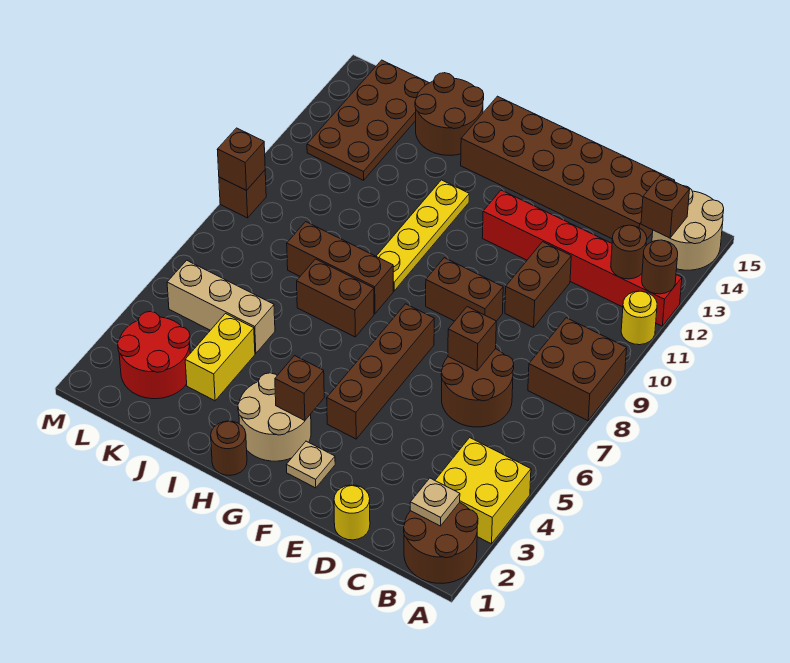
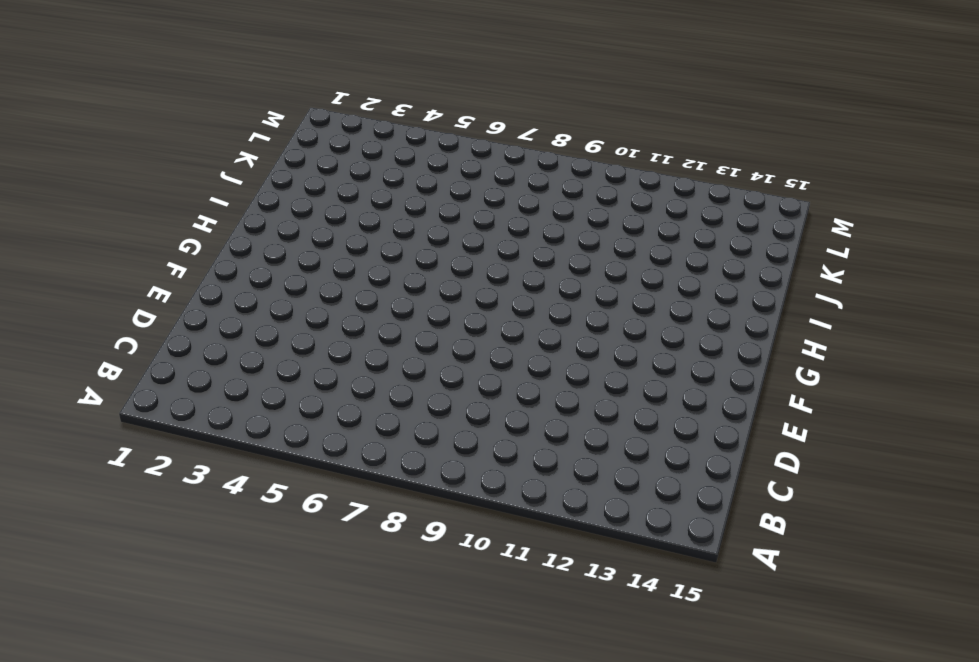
none -> brown 2x2 round brick [404,503,478,583]
none -> yellow 2x2 brick [435,438,531,544]
none -> brown 2x2 brick [528,318,627,421]
none -> yellow 1x1 round brick [621,291,657,345]

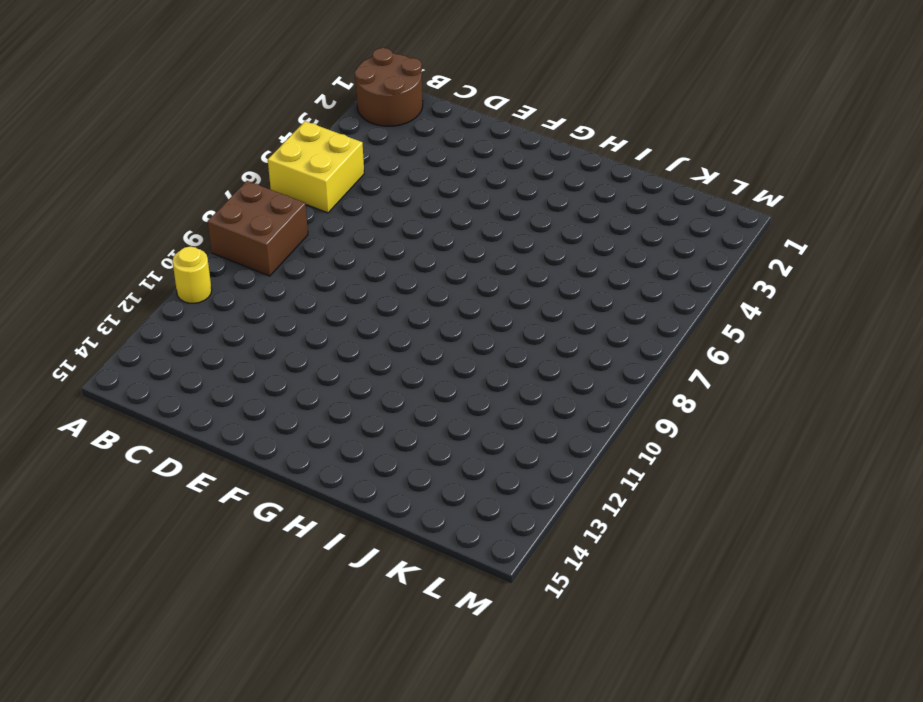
yellow 2x2 brick [268,121,364,213] -> yellow 2x2 brick moved to [435,438,531,544]
none -> red 1x6 brick [482,190,682,326]
none -> tan 2x2 round brick [652,186,724,270]
none -> brown 2x2 round brick [441,349,514,427]
none -> brown 2x6 brick [461,96,675,239]

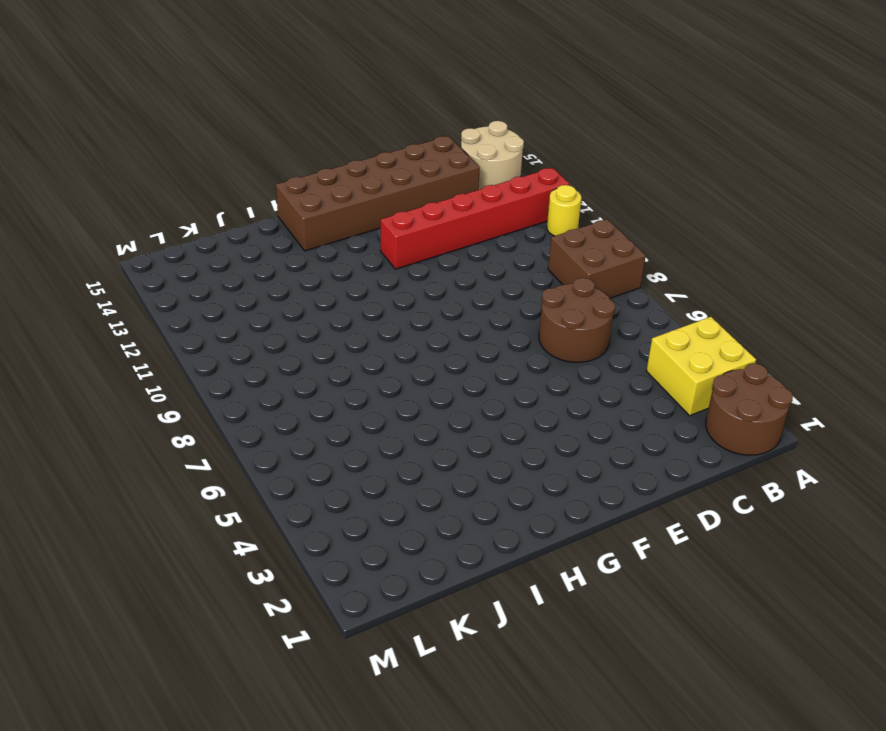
none -> yellow 1x1 round brick [334,485,370,540]
none -> brown 1x2 brick [505,242,571,327]
none -> brown 1x2 brick [426,258,503,321]
none -> tan 1x1 plate [286,441,335,488]

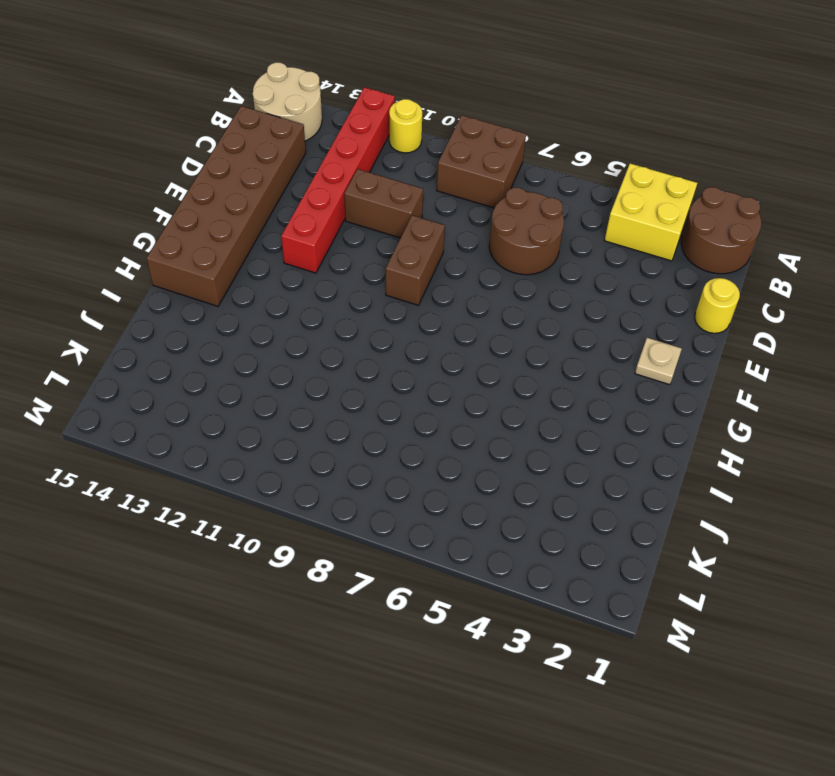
none -> brown 1x4 brick [327,304,434,439]
none -> tan 2x2 round brick [238,373,311,461]
none -> brown 1x1 round brick [211,421,247,475]
none -> brown 1x2 brick [297,259,374,337]

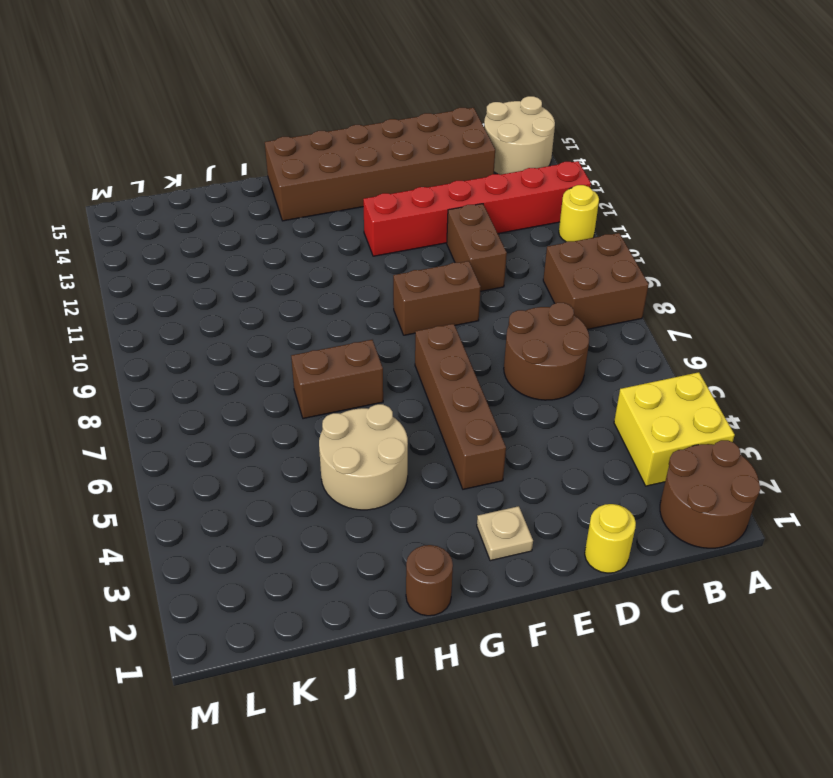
tan 2x2 round brick [319,404,408,510] -> tan 2x2 round brick moved to [238,373,311,461]
none -> brown 1x3 brick [287,222,393,314]
none -> yellow 1x4 plate [376,180,469,291]
none -> brown 2x2 round brick [415,73,484,155]
none -> yellow 1x2 brick [185,314,255,401]

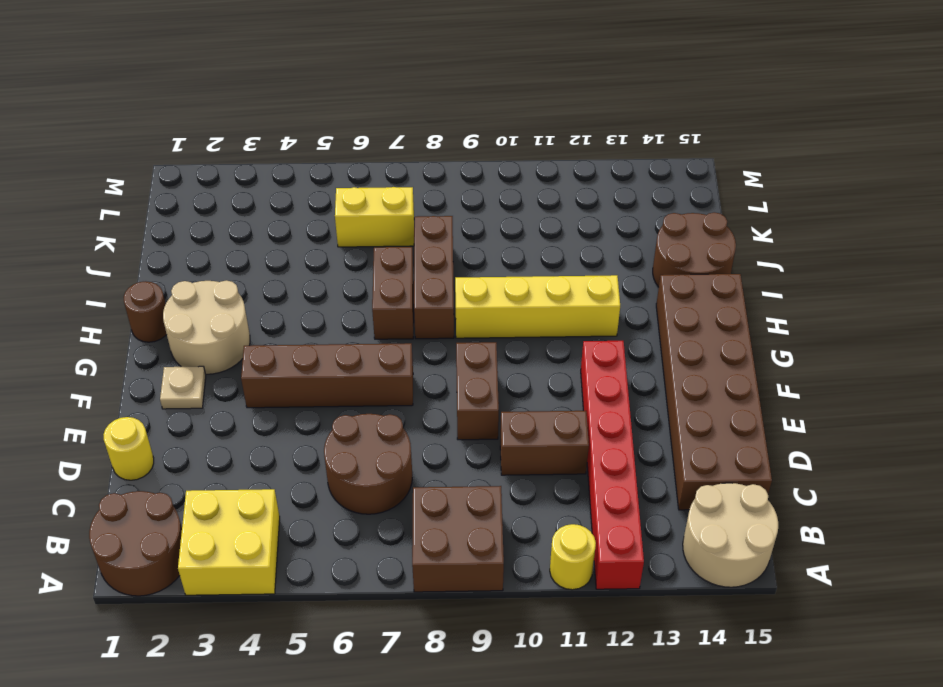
yellow 1x4 brick [455,275,620,338] -> yellow 1x4 plate [376,180,469,291]
yellow 1x2 brick [335,187,414,247] -> yellow 1x2 brick moved to [185,314,255,401]
none -> tan 1x3 brick [167,260,275,353]
none -> red 2x2 round brick [118,312,190,399]
none -> brown 2x4 plate [307,60,429,180]
none -> brown 1x1 brick [219,170,266,218]

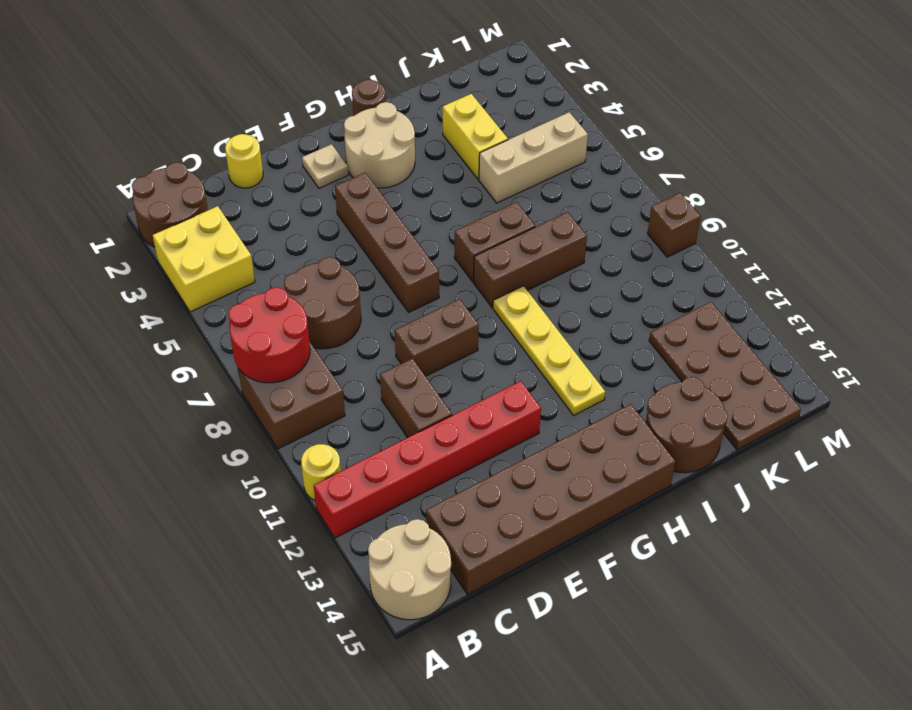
red 2x2 round brick [228,287,310,383] -> red 2x2 round brick moved to [118,312,190,399]
none -> brown 1x1 round brick [642,240,678,294]
none -> tan 1x1 plate [410,478,460,526]
none -> brown 1x1 round brick [611,225,647,279]
none -> brown 1x1 brick [641,175,690,238]

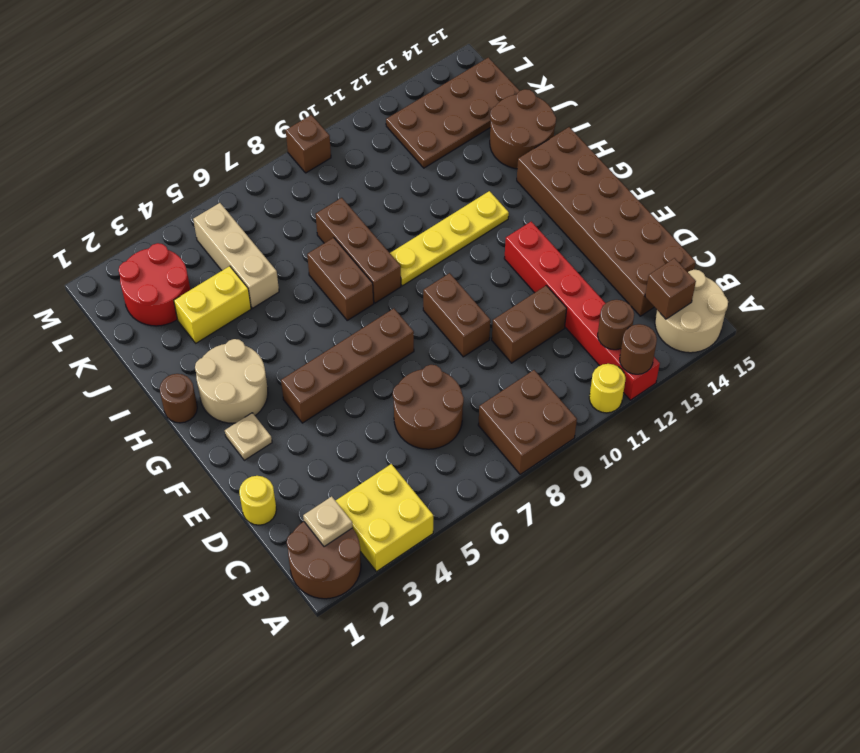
none -> brown 1x1 brick [448,307,496,371]
none -> brown 1x1 brick [275,356,324,421]
none -> brown 1x1 brick [217,128,265,190]

